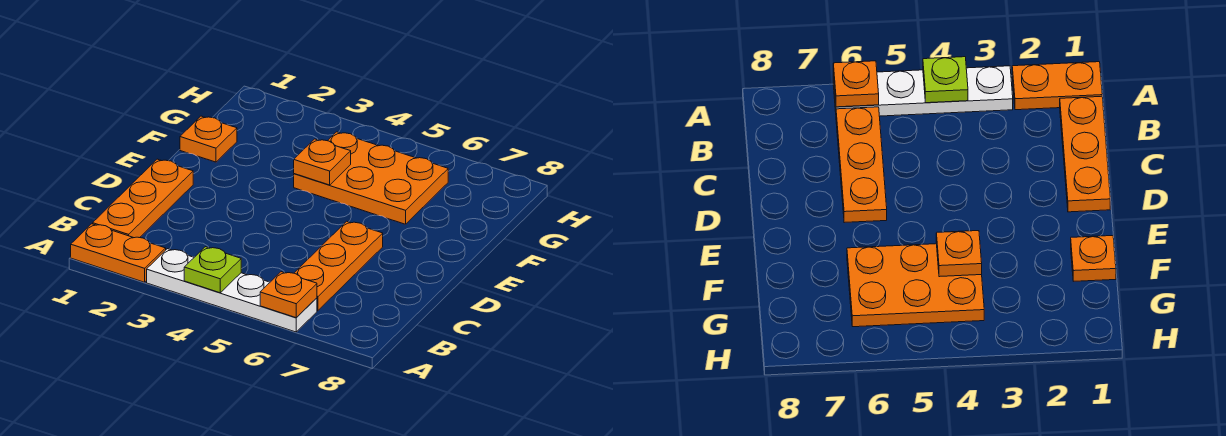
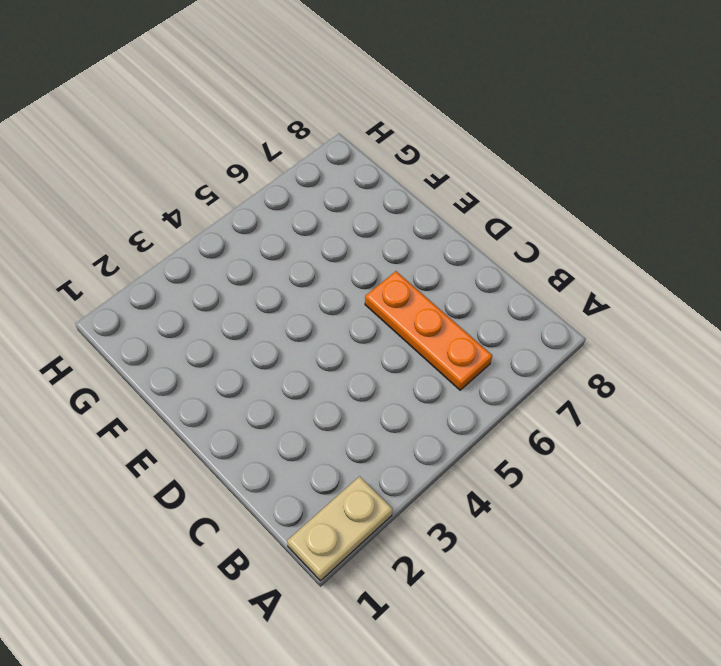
tan 1x2 plate [287,476,393,581] -> orange 1x2 plate [71,224,166,282]
none -> white 1x4 plate [147,249,317,332]
none -> orange 1x3 plate [93,159,193,238]

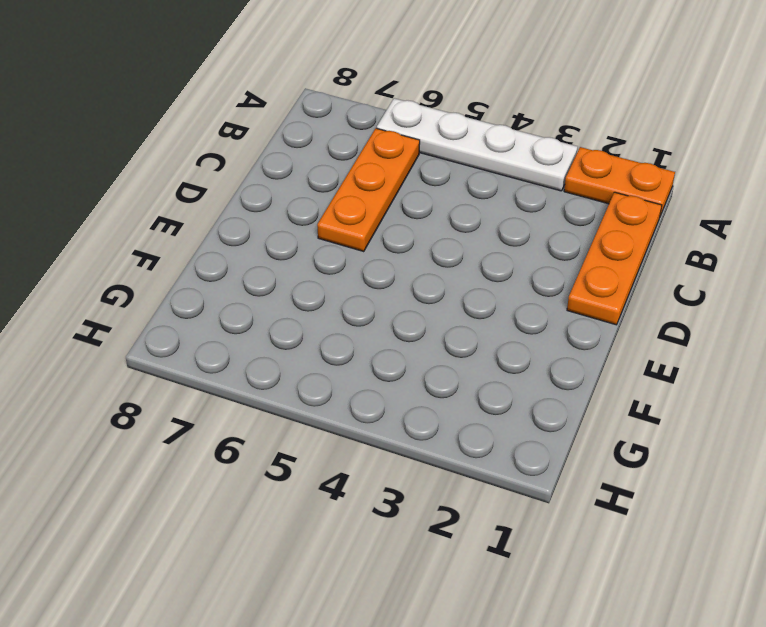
none -> orange 1x1 plate [180,116,237,162]
none -> orange 2x3 plate [294,132,448,224]

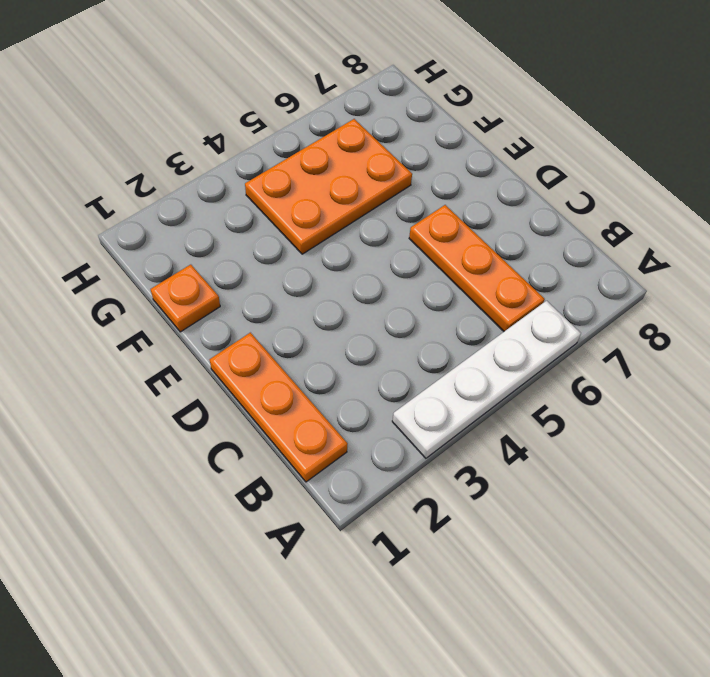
none -> orange 1x2 plate [71,224,166,282]
none -> lime 1x1 plate [184,247,241,293]

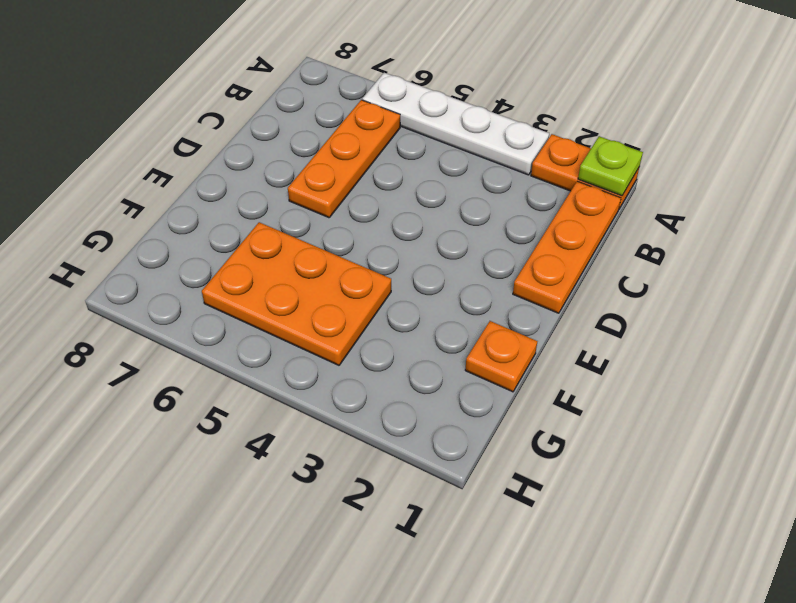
lime 1x1 plate [578,136,643,196] -> lime 1x1 plate moved to [184,247,241,293]
none -> orange 1x1 plate [260,272,317,318]
none -> orange 1x1 plate [294,139,351,185]

